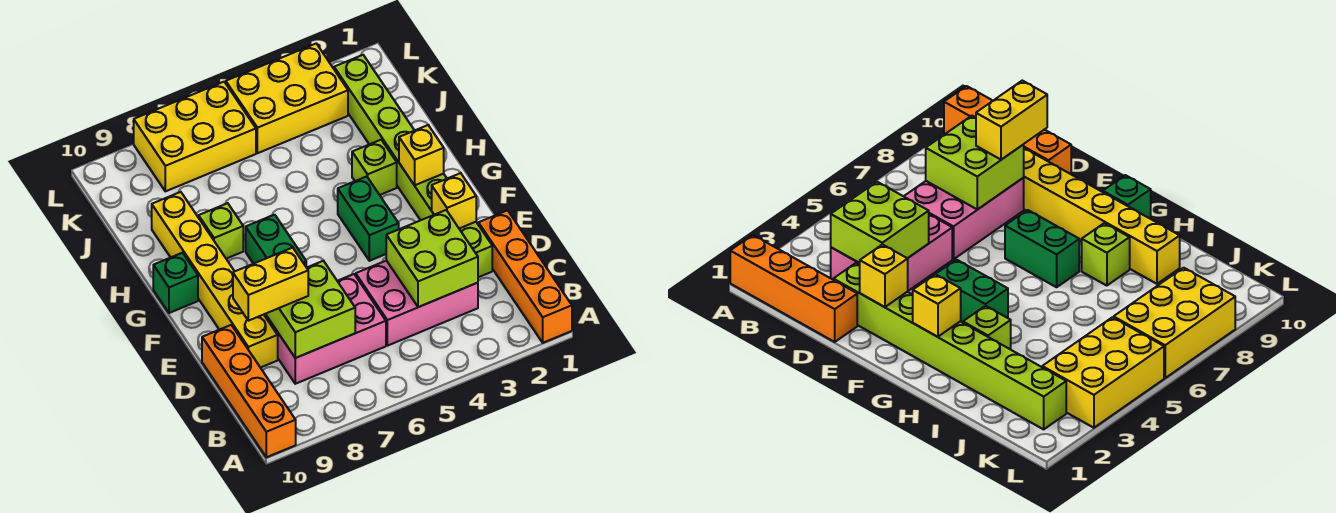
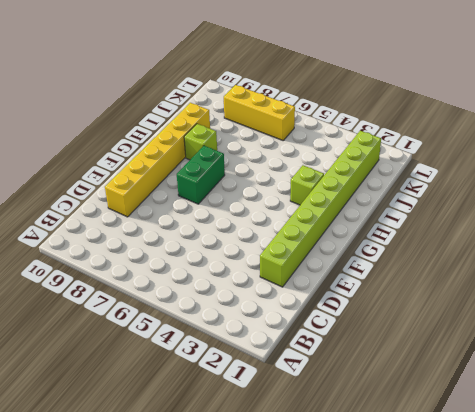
yellow 1x3 brick [224,85,295,140] -> yellow 2x3 brick [134,82,256,191]
none -> orange 1x4 brick [478,210,572,343]
none -> orange 1x4 brick [202,325,296,457]
none -> pink 2x3 brick [356,261,478,346]

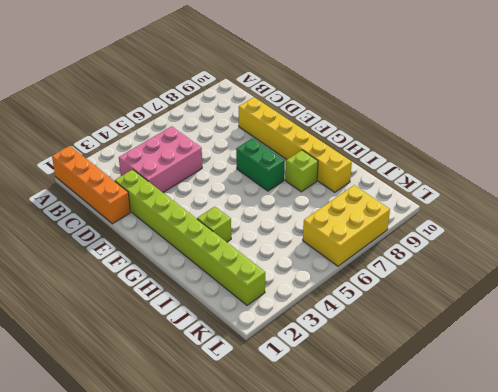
none -> orange 1x4 brick [202,325,296,457]
none -> pink 2x3 brick [264,274,386,384]
none -> green 1x2 brick [338,176,399,261]

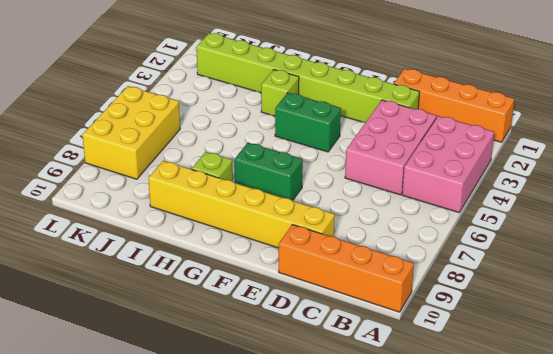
pink 2x3 brick [402,116,494,212] -> pink 2x3 brick moved to [264,274,386,384]
none -> green 1x1 brick [153,253,198,313]
none -> yellow 2x3 brick [226,44,348,153]
none -> lime 2x2 brick [386,210,478,307]

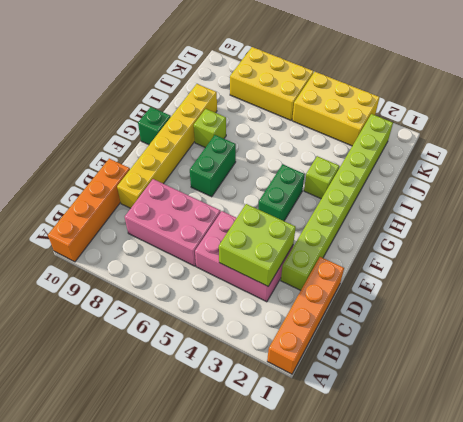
none -> lime 2x2 brick [266,261,355,358]
none -> yellow 1x1 brick [432,173,476,228]
none -> yellow 1x1 brick [399,125,444,185]

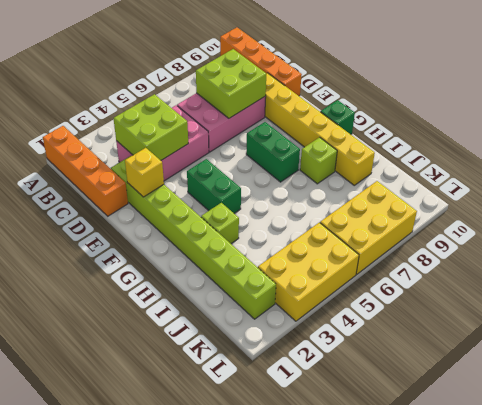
none -> yellow 1x1 brick [399,125,444,185]
none -> yellow 1x2 brick [233,248,308,321]

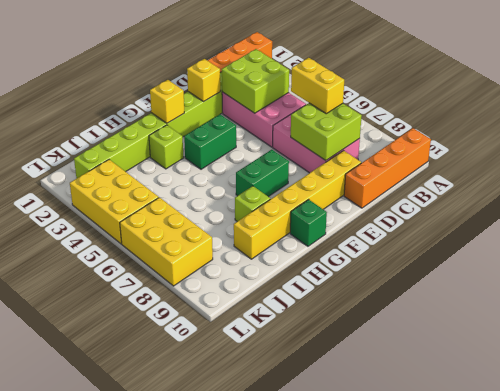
yellow 1x2 brick [291,58,344,114] -> yellow 1x2 brick moved to [233,248,308,321]

